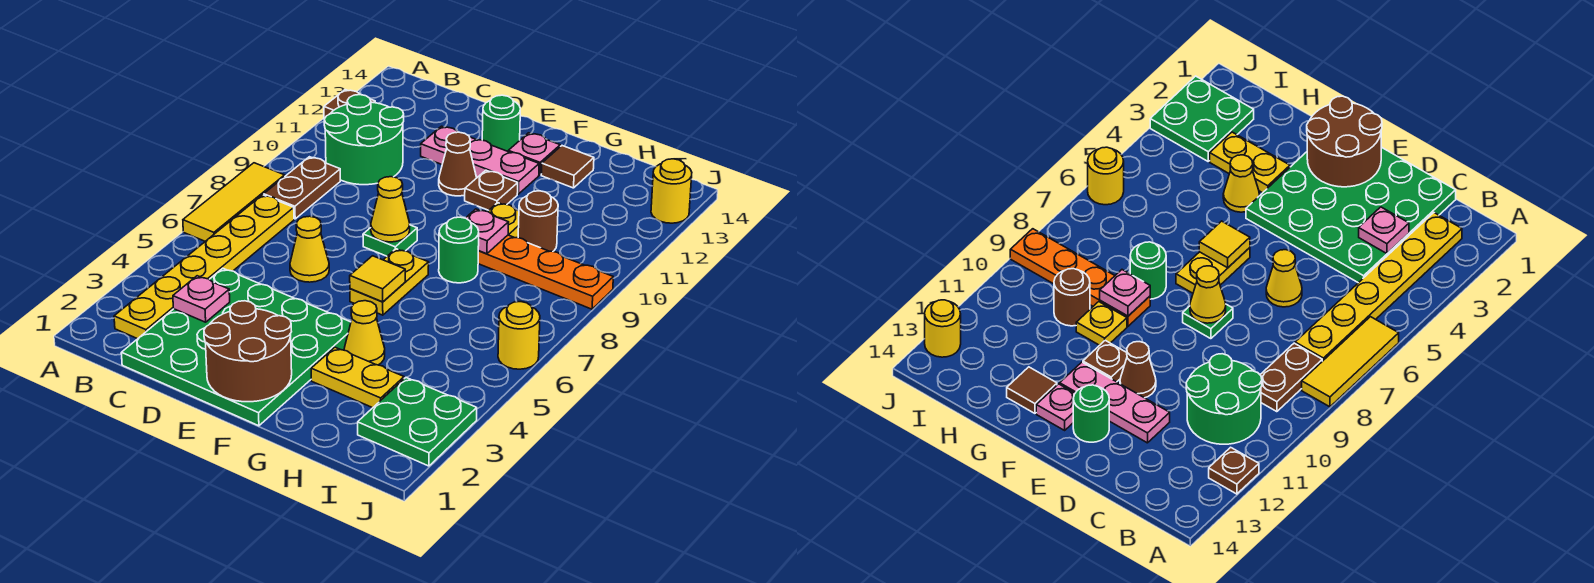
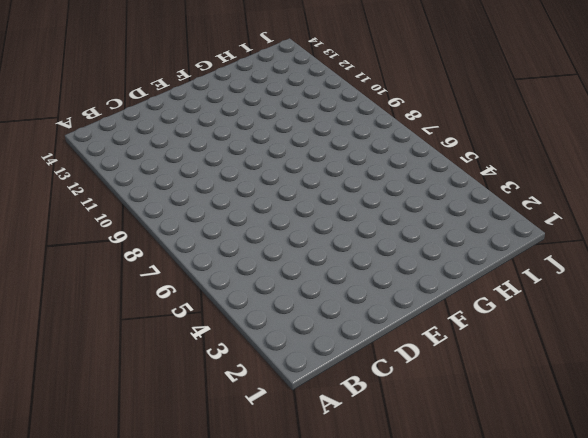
none -> yellow 1x3 tile [183,163,285,241]
none -> brown 1x1 plate [324,90,375,119]
none -> yellow 1x6 plate [114,195,294,339]

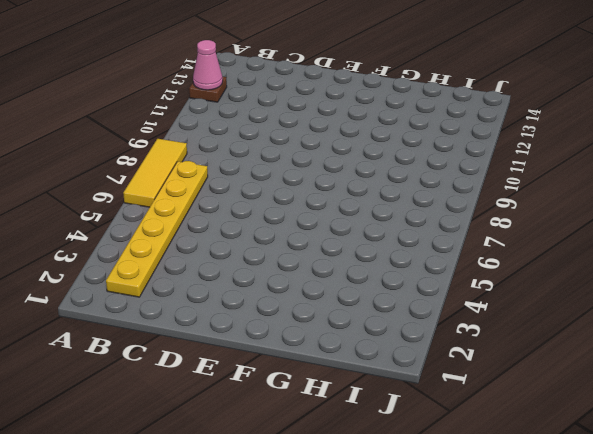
pink 1x1 cone [193,40,223,90] -> none
none -> brown 1x2 plate [264,157,340,219]
none -> green 2x2 round brick [324,95,404,185]
none -> green 4x4 plate [121,268,351,426]

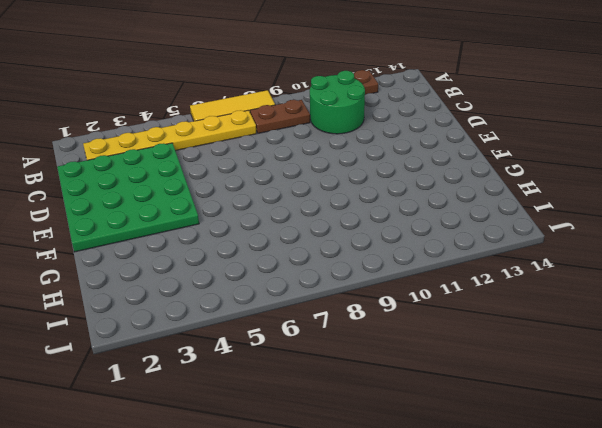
none -> yellow 1x1 cone [290,216,329,282]
none -> pink 1x3 plate [421,126,539,194]
none -> green 1x1 plate [363,225,417,256]

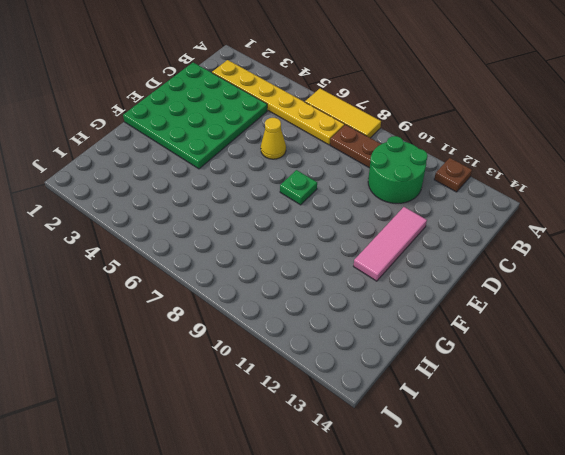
pink 1x3 tile [353,207,427,281] -> pink 1x3 plate [421,126,539,194]
none -> brown 1x1 cone [439,132,477,196]
none -> green 1x1 round brick [482,95,520,151]
none -> yellow 1x2 plate [350,249,429,315]

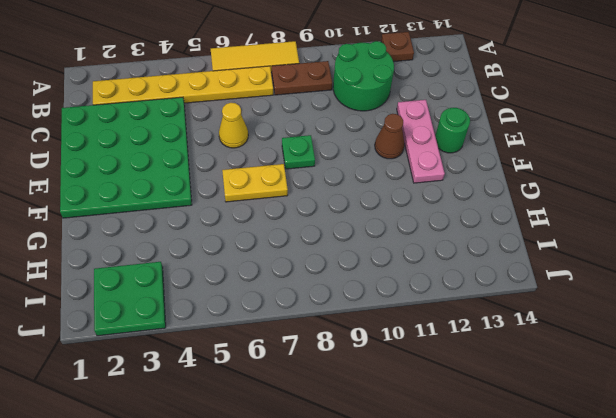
none -> brown 1x1 plate [465,170,518,210]
none -> pink 1x1 plate [508,133,560,175]
none -> yellow 1x2 plate [311,347,404,408]

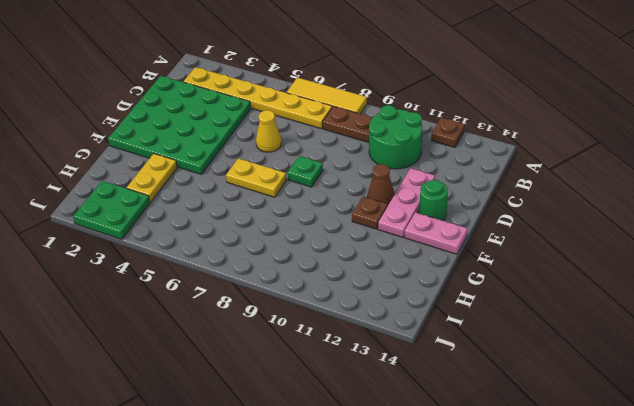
pink 1x2 plate [405,212,467,254] -> pink 1x1 plate [508,133,560,175]
none -> yellow 1x1 cone [344,301,385,365]
none -> green 1x1 round brick [439,217,479,283]
none -> orange 1x4 plate [478,235,613,309]

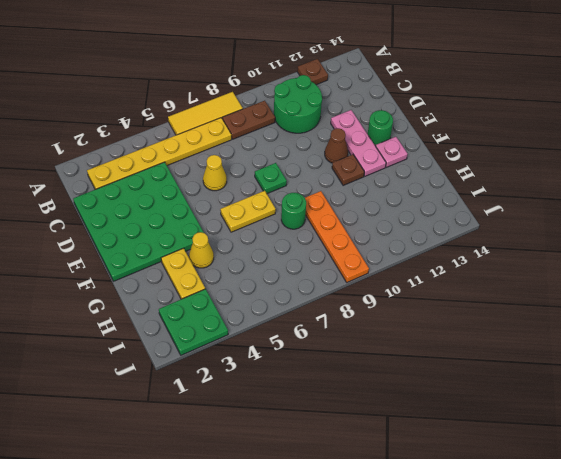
none -> yellow 1x1 plate [488,203,519,238]
none -> brown 1x1 tile [541,146,594,188]
none -> brown 1x1 round brick [518,191,558,251]

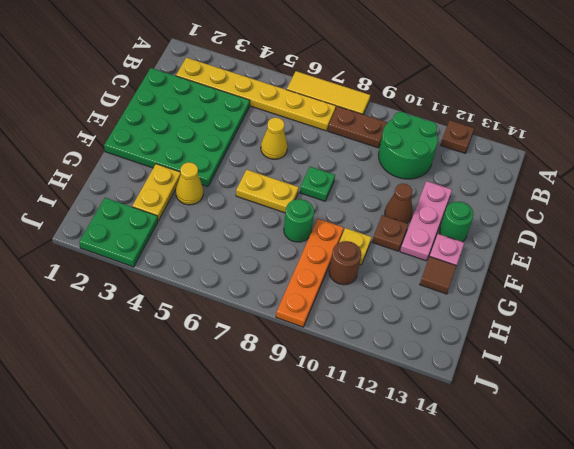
none -> yellow 1x1 round brick [498,302,540,369]
none -> yellow 1x1 round brick [651,159,692,223]
none -> pink 1x1 plate [173,276,230,322]

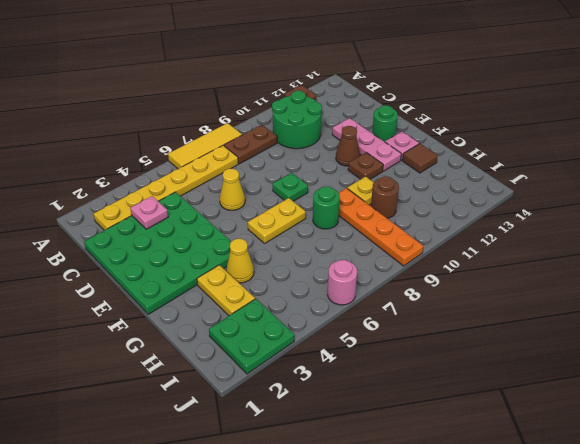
pink 1x1 round brick [328,260,357,305] -> yellow 1x1 round brick [498,302,540,369]
none -> yellow 1x1 round brick [651,159,692,223]
none -> brown 2x2 round brick [204,301,292,402]
none -> yellow 1x1 cone [371,177,410,242]

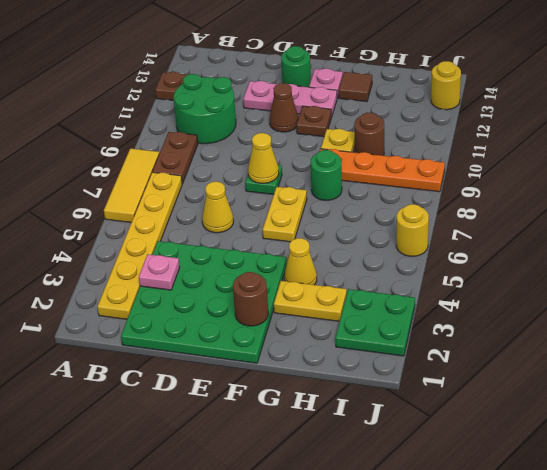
brown 1x1 round brick [233,272,268,326] -> brown 2x2 round brick [204,301,292,402]
none -> yellow 1x1 tile [350,256,405,302]
none -> pink 1x1 plate [466,209,509,254]

